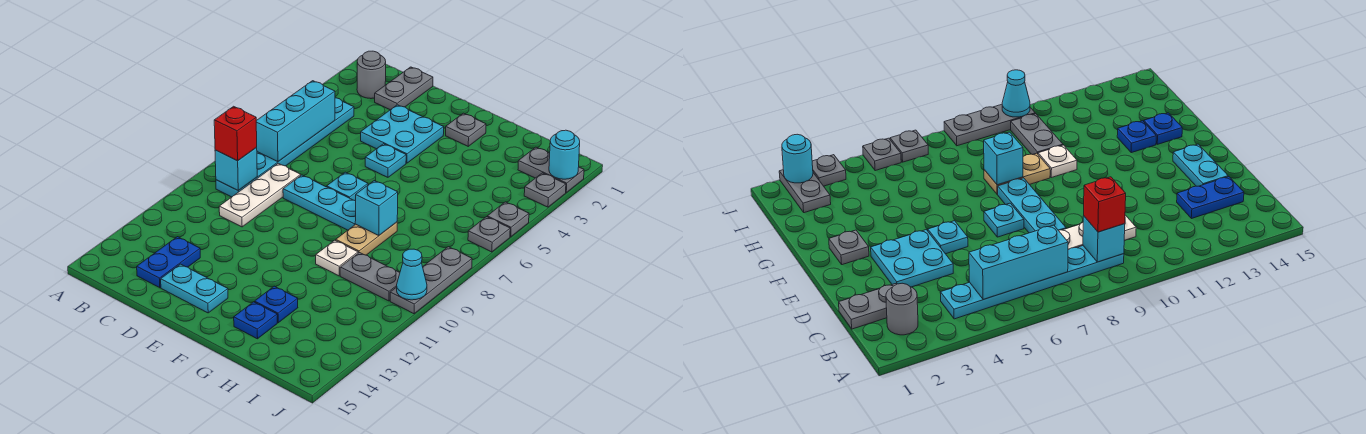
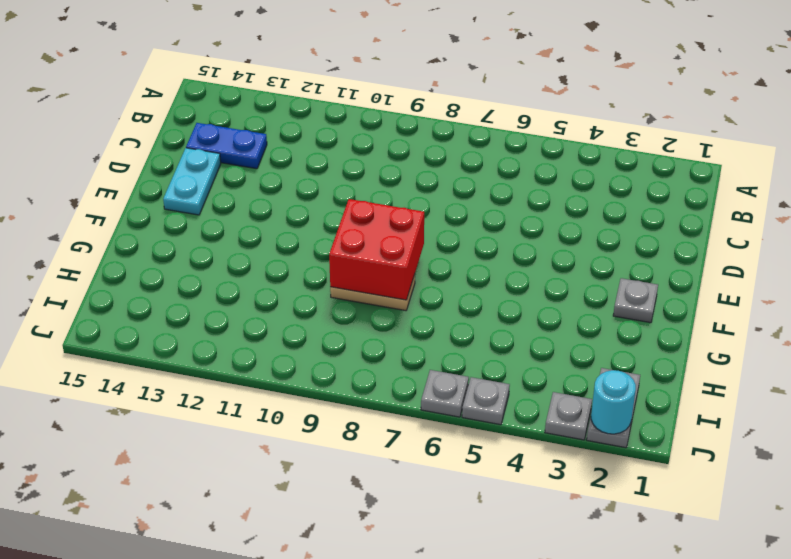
red 2x2 brick [329,199,424,300] -> cyan 1x1 brick [355,181,398,236]
none -> grey 1x1 round brick [357,51,386,99]
none -> cyan 1x6 plate [216,98,354,197]
none -> grey 1x2 plate [375,67,433,110]

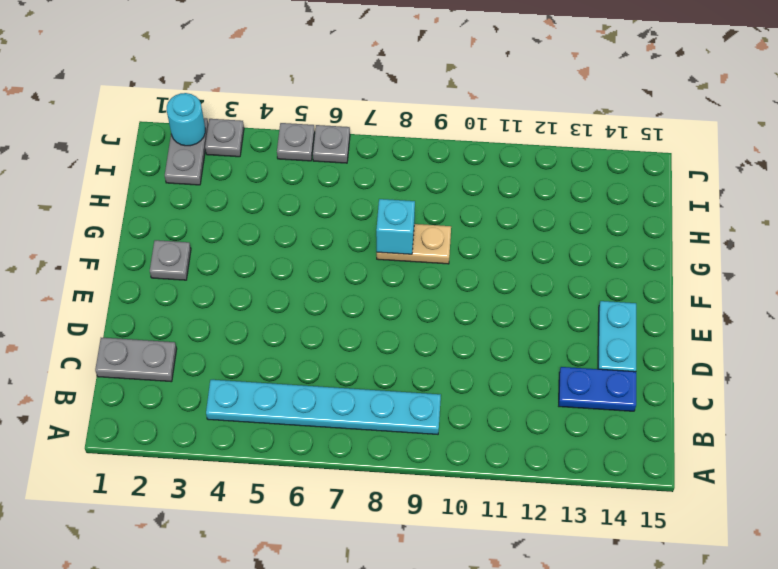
none -> grey 1x1 round brick [357,51,386,99]
none -> white 1x3 plate [219,163,301,227]
none -> cyan 2x2 plate [361,105,444,163]

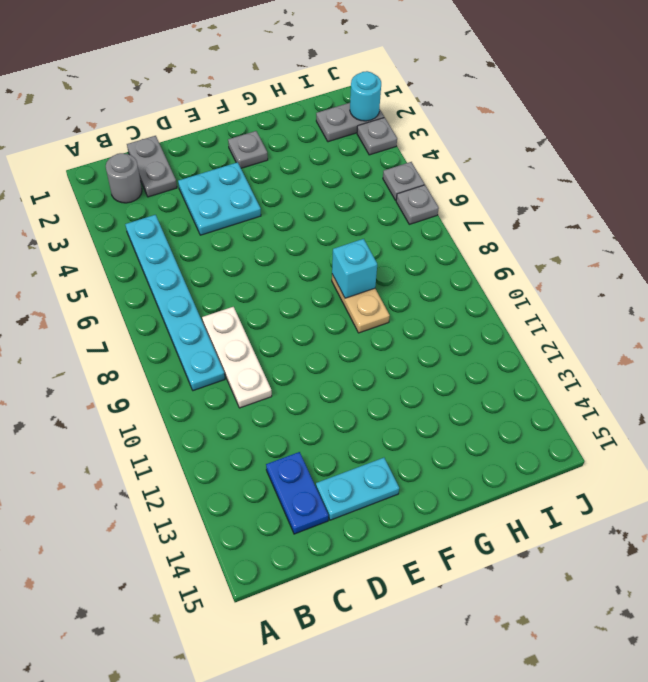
none -> cyan 1x3 plate [283,175,356,230]
none -> cyan 1x1 plate [365,144,406,177]
none -> cyan 1x1 plate [327,172,368,201]

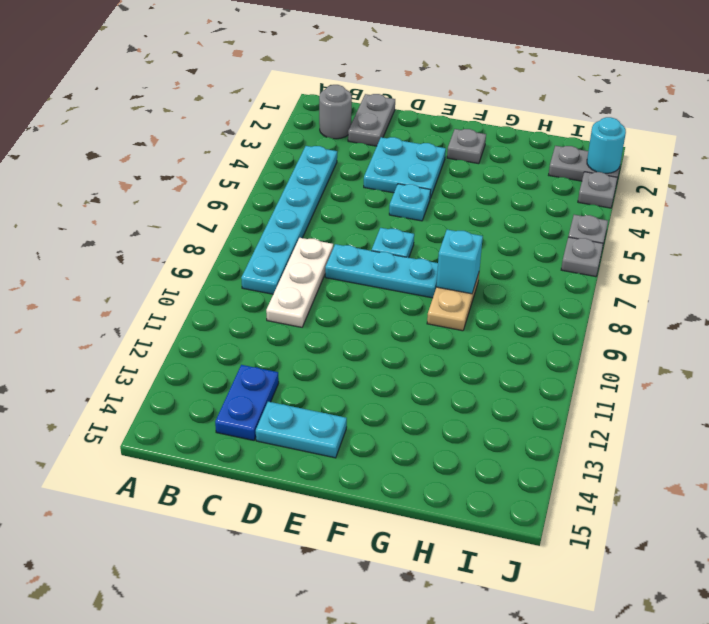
none -> white 1x1 plate [316,240,358,276]
none -> blue 1x1 plate [255,286,298,323]
none -> blue 1x1 plate [234,302,277,339]

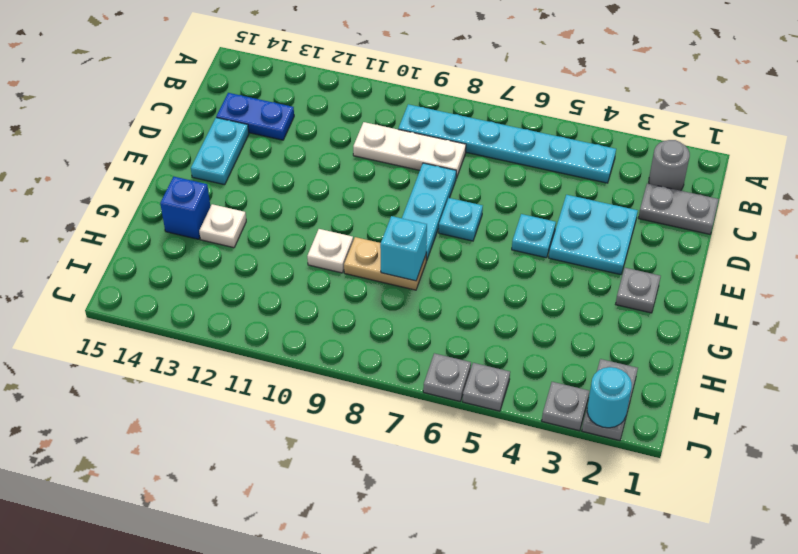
white 1x1 plate [199,204,246,248] -> blue 1x1 plate [255,286,298,323]
blue 1x1 brick [160,177,210,239] -> blue 1x1 plate [234,302,277,339]
none -> grey 1x2 plate [340,253,400,301]
none -> grey 1x3 plate [390,247,472,314]
none -> cyan 1x3 brick [256,81,335,162]

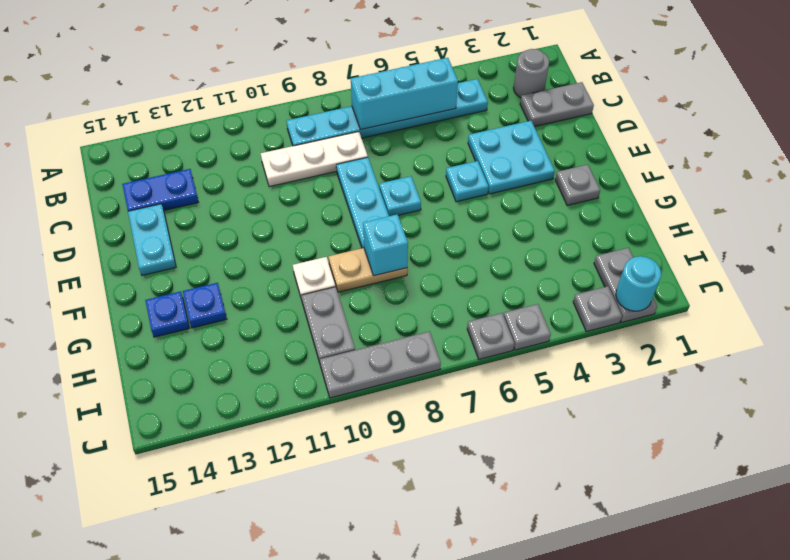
none -> cyan 1x1 brick [215,148,257,190]
none -> cyan 1x1 cone [397,249,427,300]
none -> red 1x1 brick [214,106,257,161]

